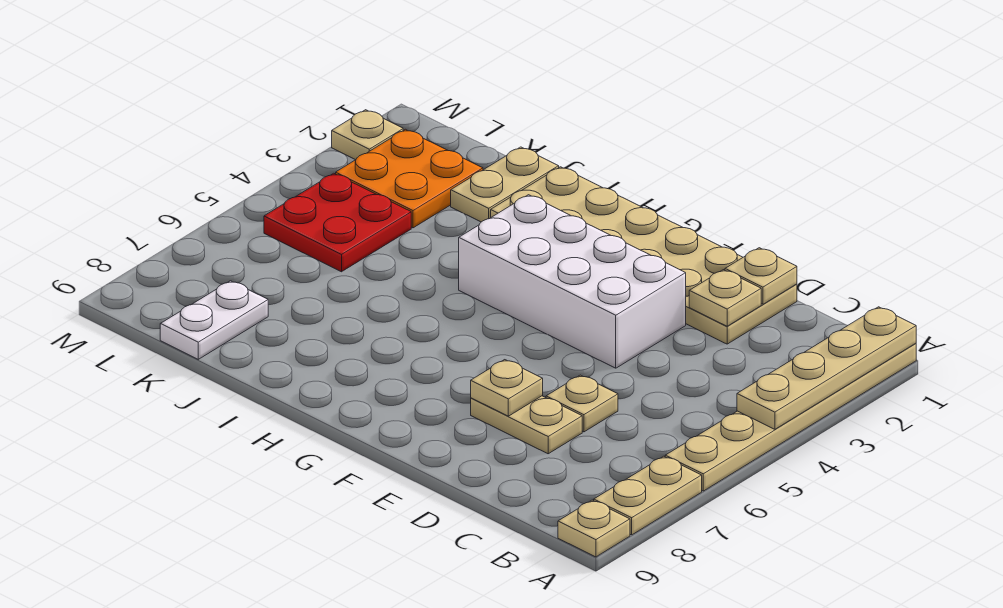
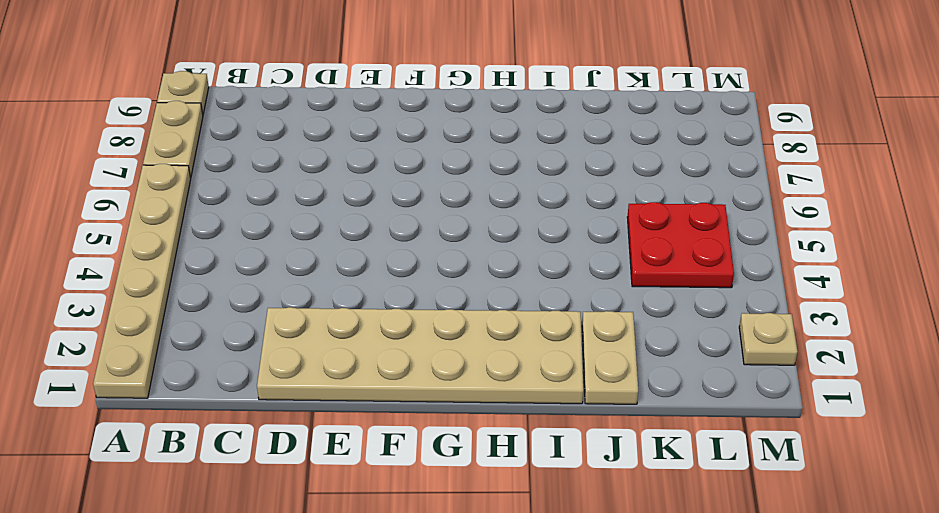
none -> tan 1x1 plate [546,375,618,432]
none -> tan 1x2 plate [471,396,582,454]
none -> white 2x4 brick [459,195,686,368]

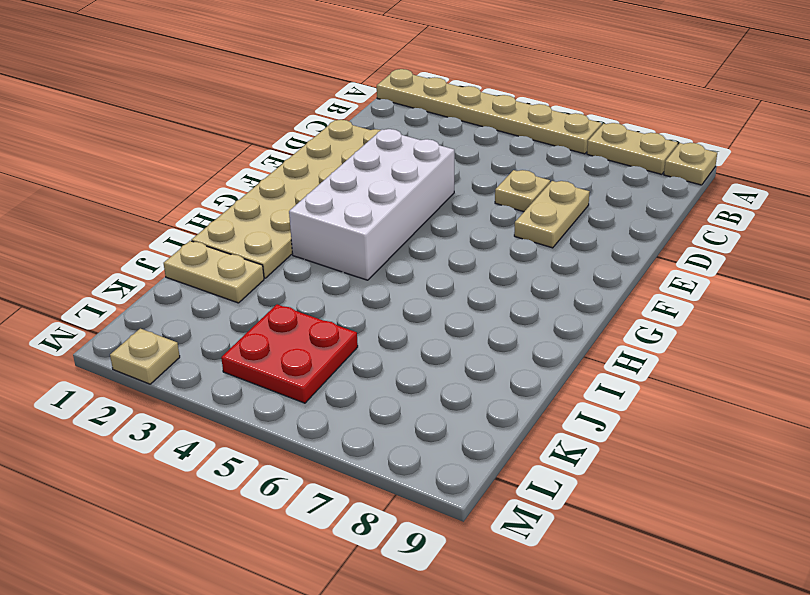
none -> orange 2x2 plate [336,129,483,228]
none -> white 1x2 plate [160,281,268,359]
none -> tan 1x4 plate [737,307,916,429]

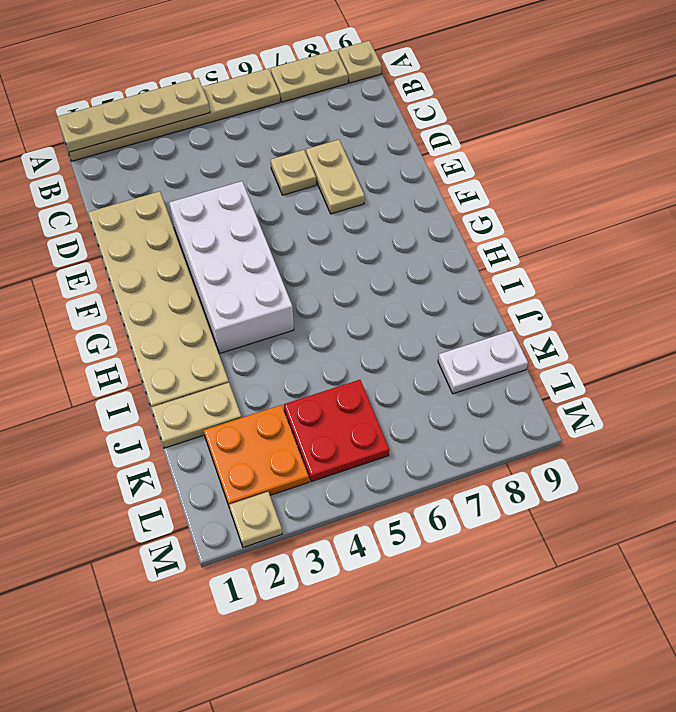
none -> tan 1x1 plate [725,248,797,304]
none -> tan 1x1 plate [689,270,761,326]
none -> tan 1x1 plate [471,360,543,416]

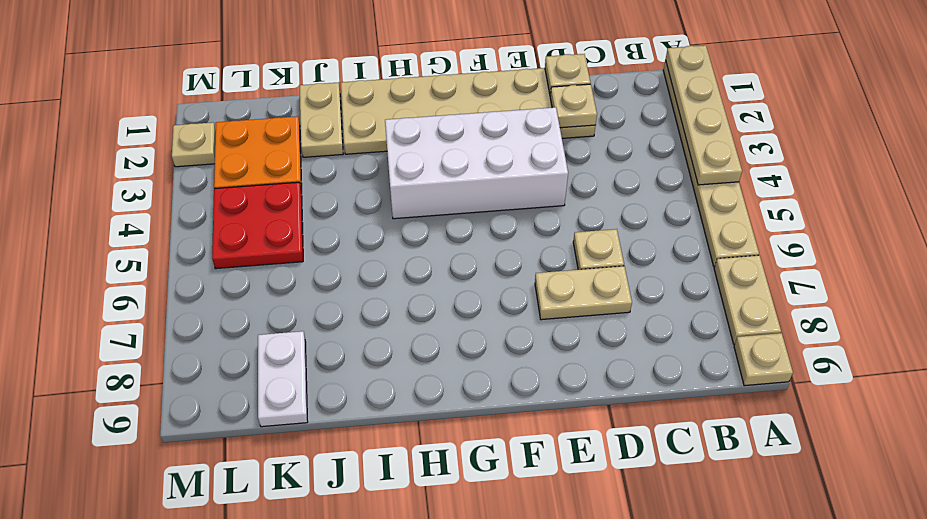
none -> tan 1x1 plate [471,360,543,416]

